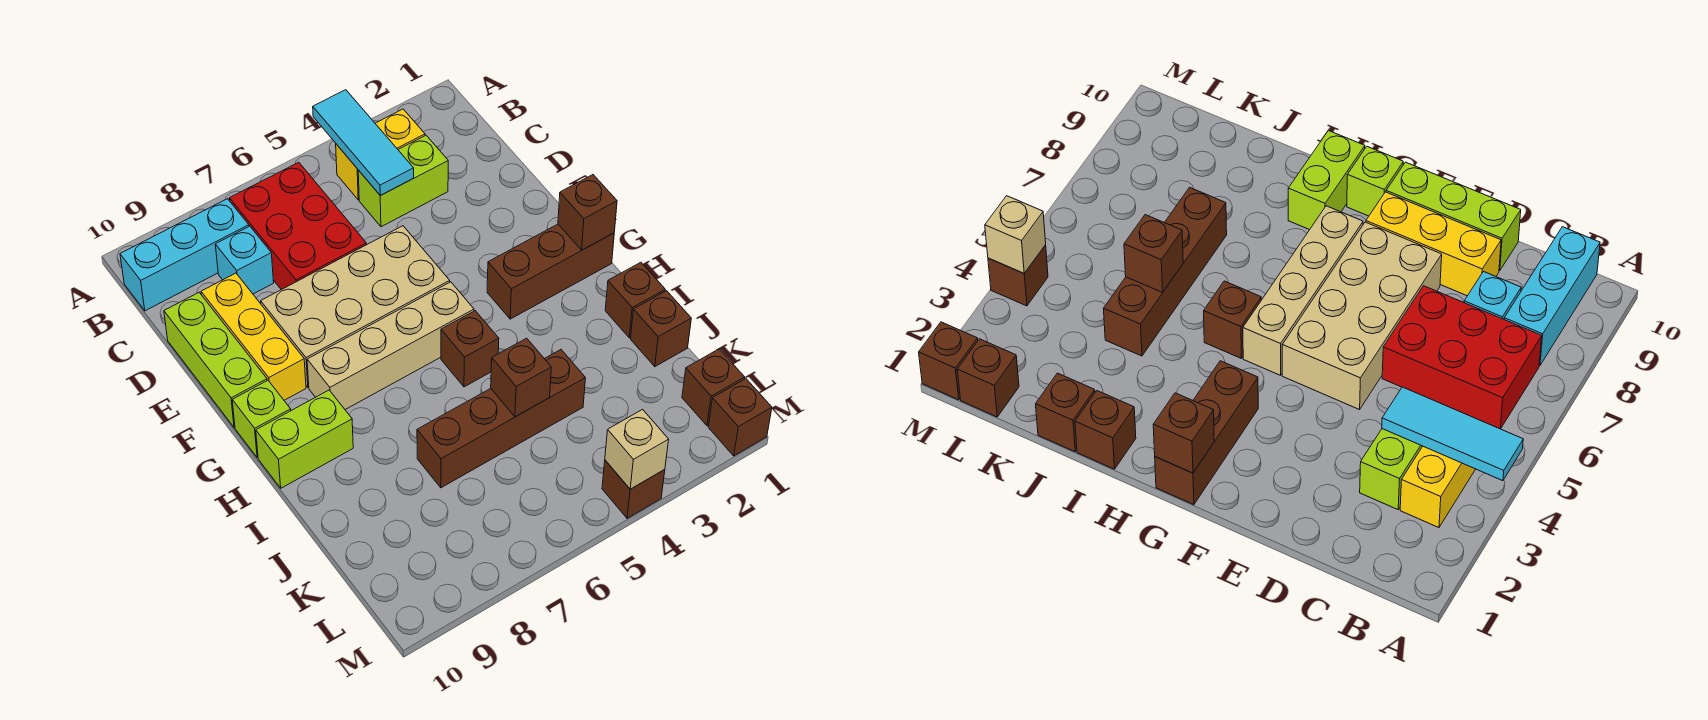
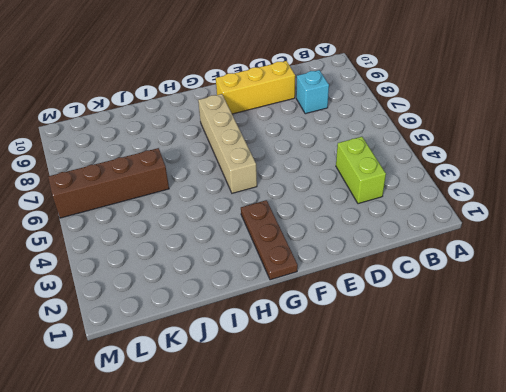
brown 1x3 plate [241,200,298,280] -> brown 1x3 brick [487,224,614,319]
brown 1x4 brick [48,148,169,218] -> brown 1x4 brick turned to [417,350,585,488]
none -> yellow 1x2 brick [336,109,425,200]
none -> red 2x3 brick [229,162,366,290]
none -> cyan 1x3 brick [120,199,249,311]

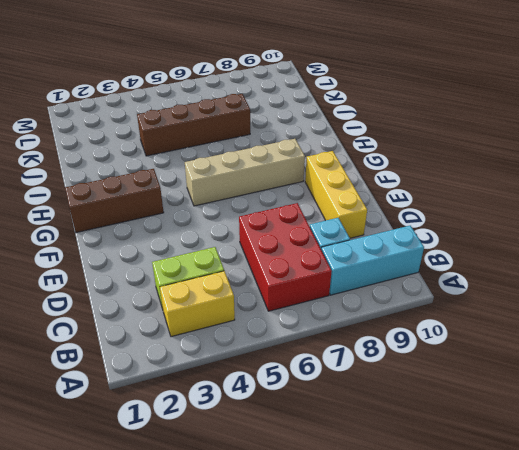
none -> lime 1x3 brick [164,293,267,427]
none -> tan 2x4 brick [261,226,450,387]
none -> lime 1x1 brick [232,380,291,458]

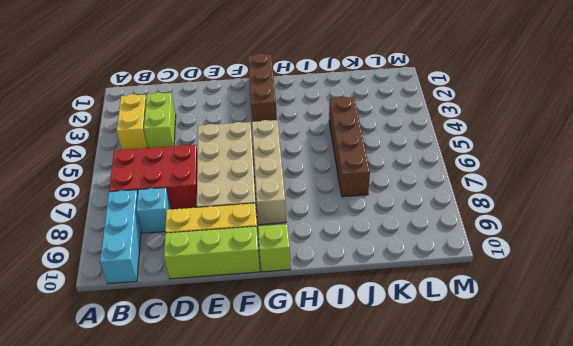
none -> brown 1x1 brick [441,311,499,387]
none -> lime 1x2 brick [256,390,353,488]
none -> brown 1x1 brick [605,262,665,338]

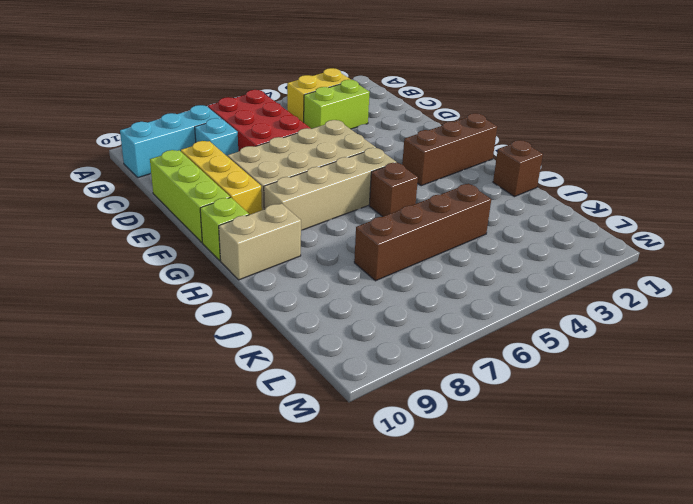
tan 1x2 brick [219,204,301,280] -> lime 1x2 brick [256,390,353,488]
none -> brown 1x1 brick [631,291,691,367]
none -> brown 1x1 brick [682,349,745,426]
none -> brown 1x1 brick [708,379,772,456]

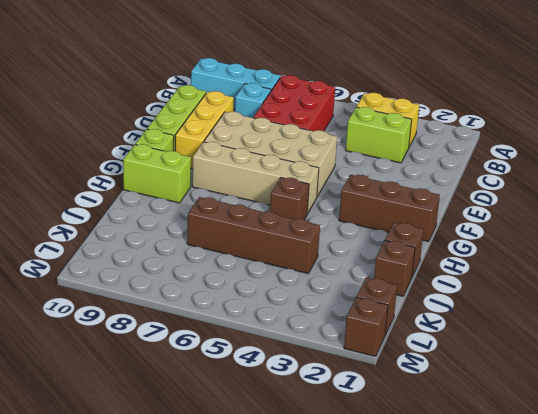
none -> brown 1x1 brick [602,460,665,518]
none -> cyan 1x3 tile [313,90,414,195]
none -> brown 1x1 brick [558,175,617,250]

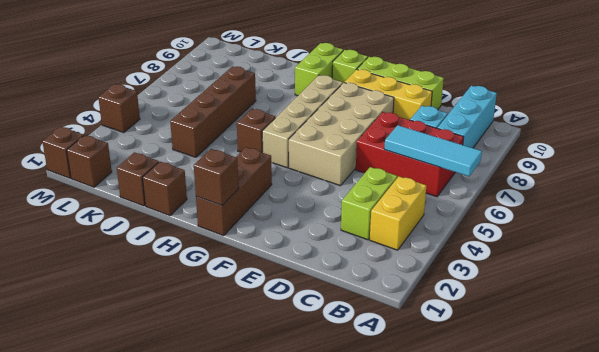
cyan 1x3 tile [384,125,482,176] -> cyan 1x3 tile moved to [313,90,414,195]
none -> brown 1x1 brick [491,338,551,417]
none -> tan 1x1 brick [605,409,669,489]

